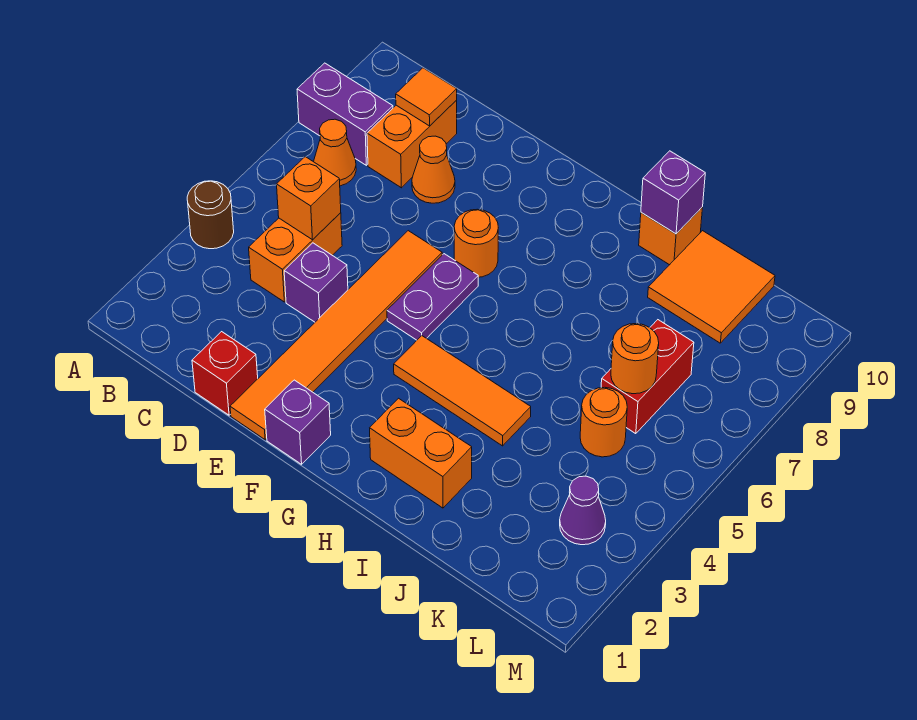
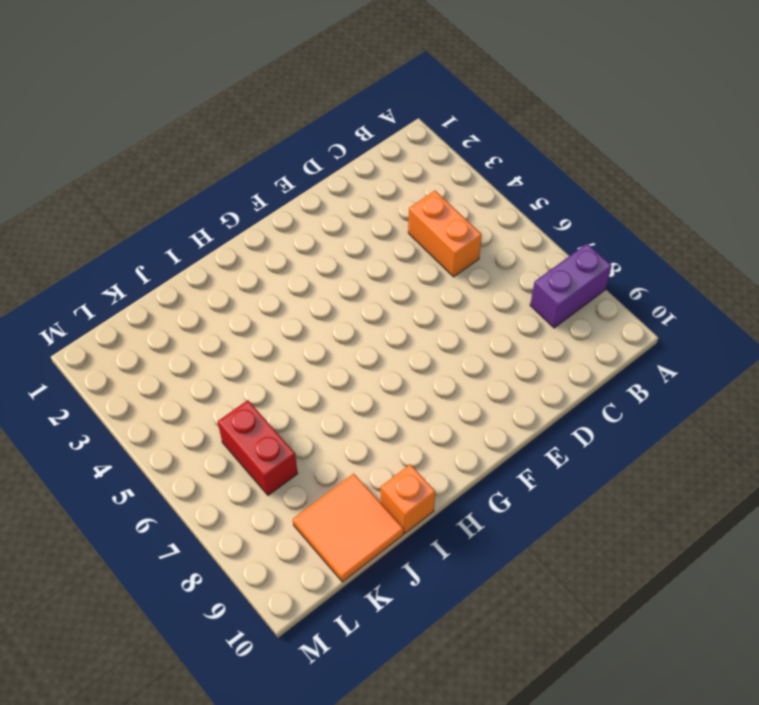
none -> brown 1x1 round brick [187,181,234,249]
none -> orange 1x1 cone [314,119,356,186]
none -> orange 1x2 brick [367,100,457,188]

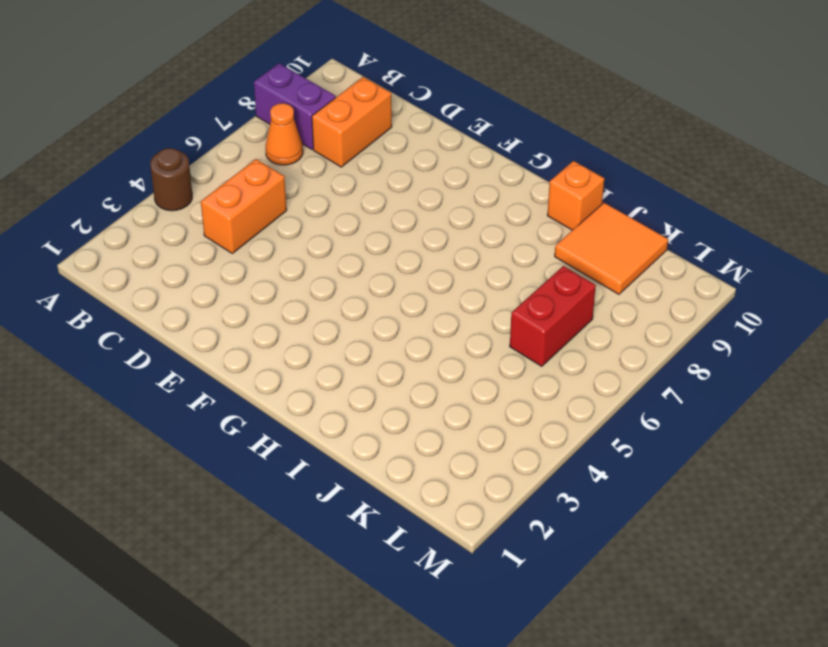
none -> red 1x1 brick [192,332,258,415]
none -> purple 1x1 brick [284,243,348,322]
none -> orange 1x1 cone [412,136,455,203]

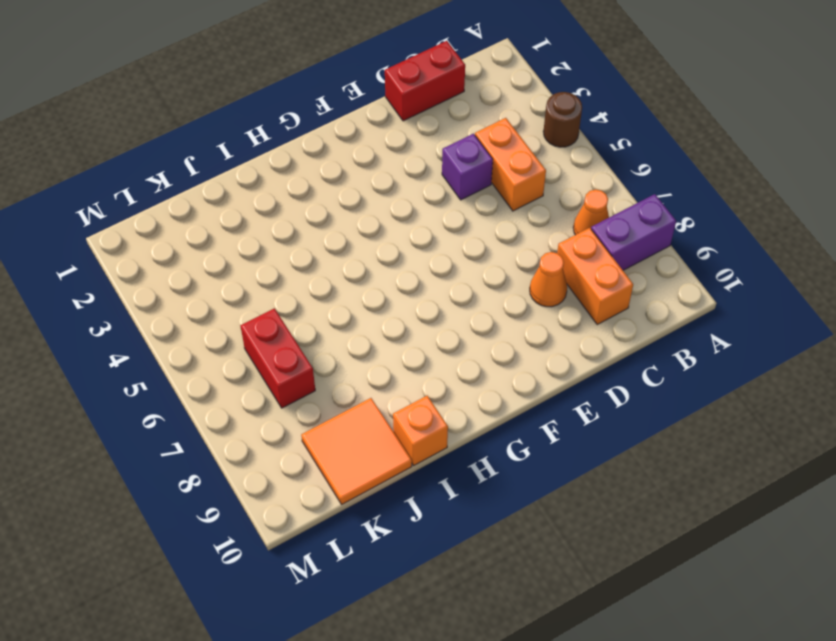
red 1x2 brick [385,41,465,121] -> red 1x1 brick [192,332,258,415]
none -> orange 1x6 tile [230,231,442,440]
none -> purple 1x1 brick [265,380,331,464]
none -> purple 1x2 plate [387,254,478,340]

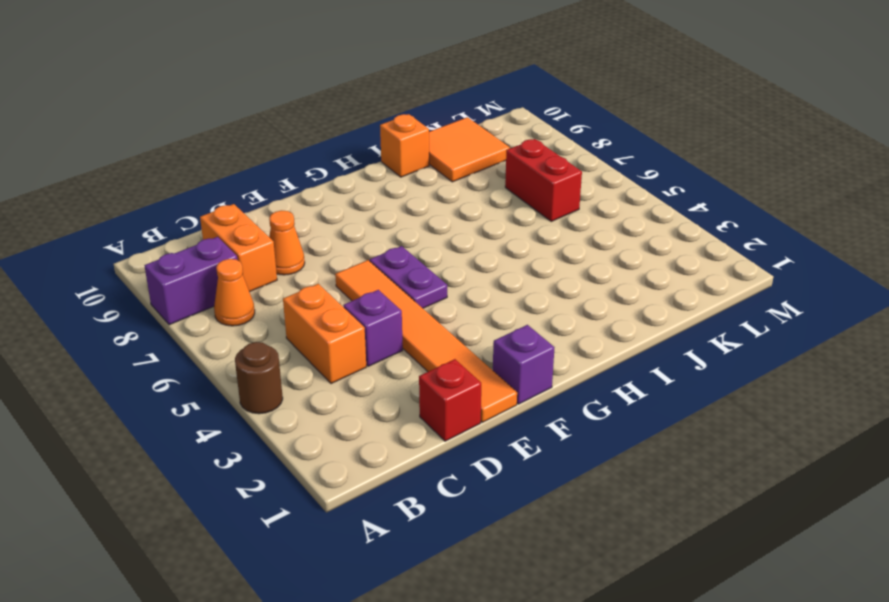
none -> orange 1x1 round brick [454,209,498,277]
none -> orange 1x3 tile [394,336,531,446]
none -> orange 1x2 brick [370,398,472,508]

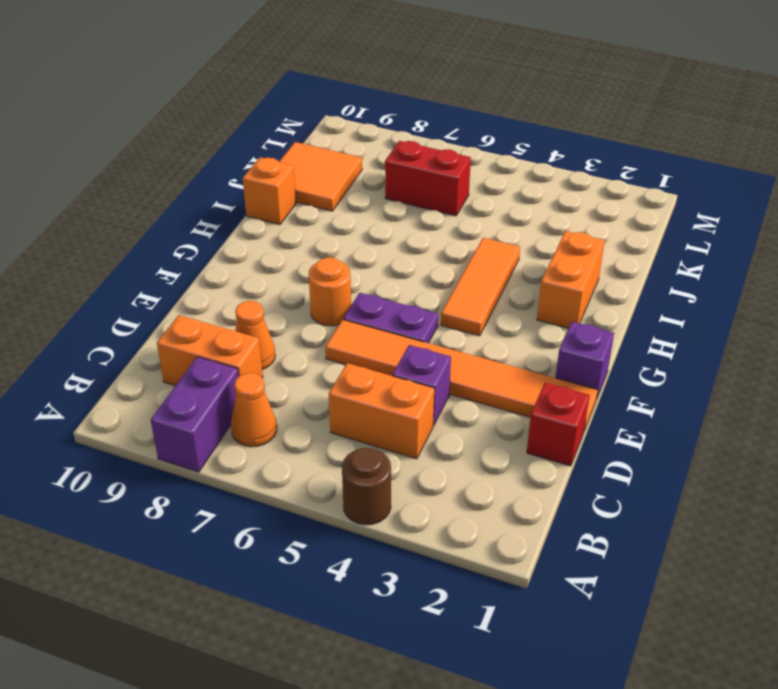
none -> orange 1x1 round brick [580,387,627,457]
none -> purple 1x1 cone [560,476,606,545]
none -> orange 1x1 brick [277,157,341,240]

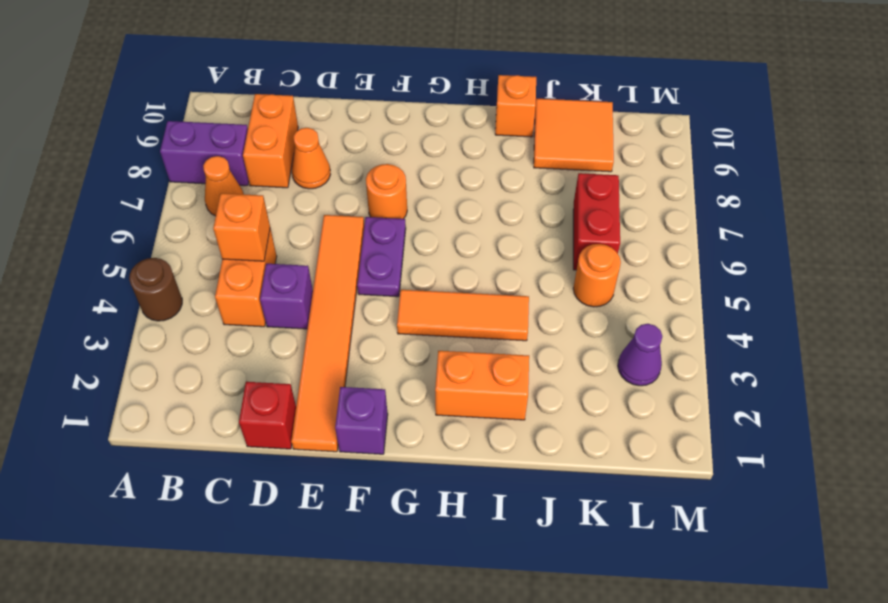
none -> orange 1x1 tile [396,68,457,126]
none -> purple 1x1 brick [641,151,705,234]
none -> orange 1x1 round brick [611,324,659,394]

